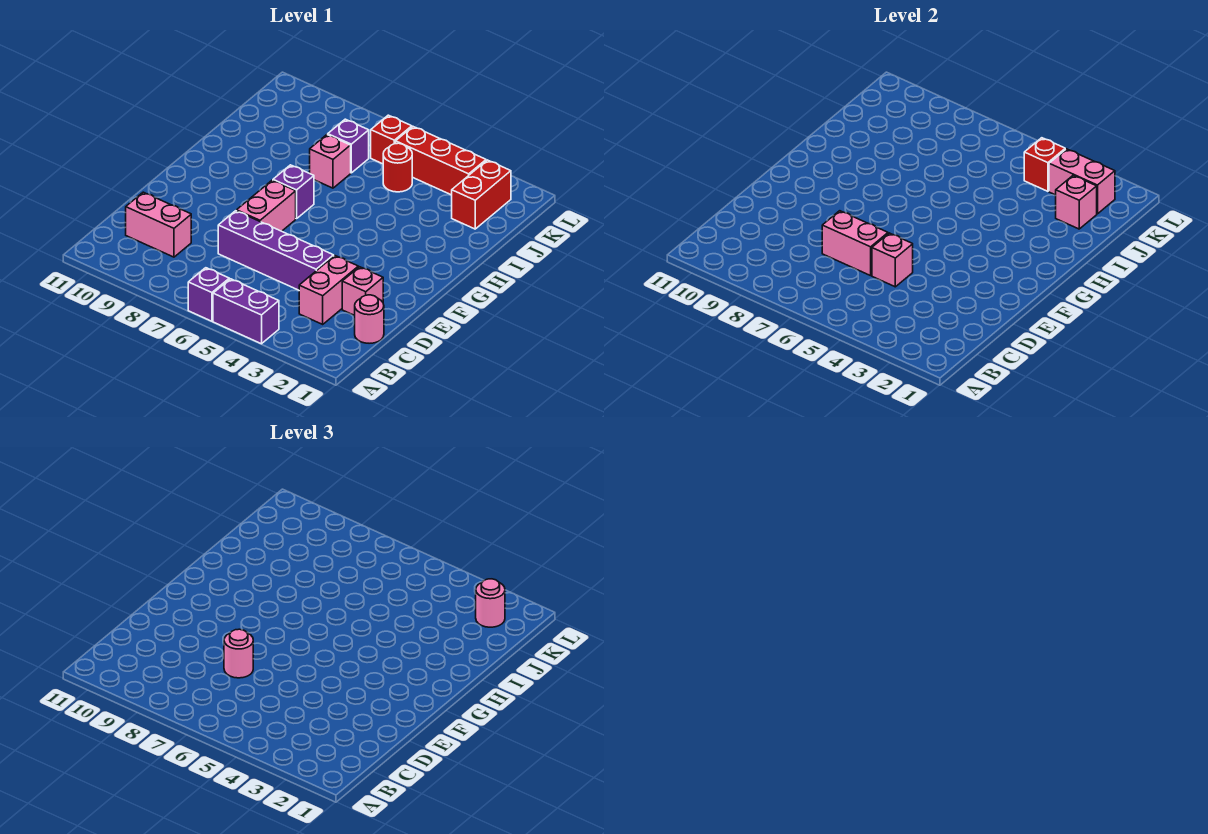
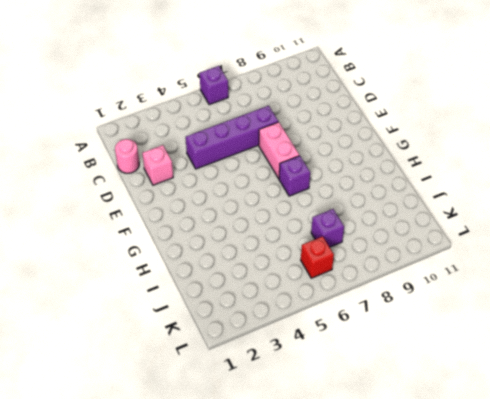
none -> purple 1x2 brick [213,279,279,344]
none -> pink 1x2 brick [299,256,358,324]
none -> pink 1x2 brick [126,192,191,257]

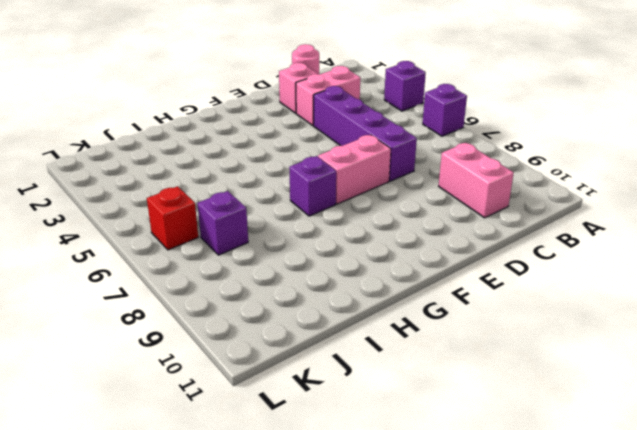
purple 1x1 brick [384,61,426,111] -> purple 1x2 brick [213,279,279,344]
none -> pink 1x1 brick [310,135,351,188]
none -> red 1x2 brick [452,160,511,229]
none -> red 1x1 round brick [383,143,412,192]

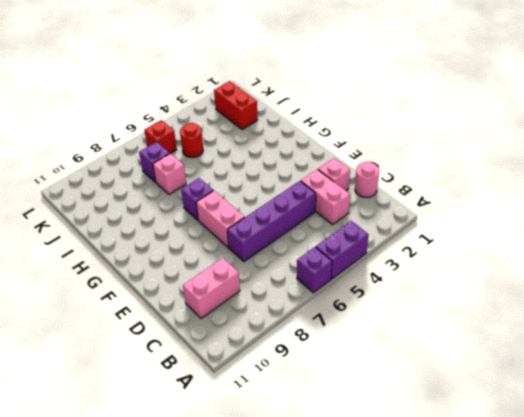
none -> red 1x3 brick [396,127,486,195]
none -> pink 1x1 brick [872,233,913,287]
none -> pink 1x2 brick [822,211,888,276]

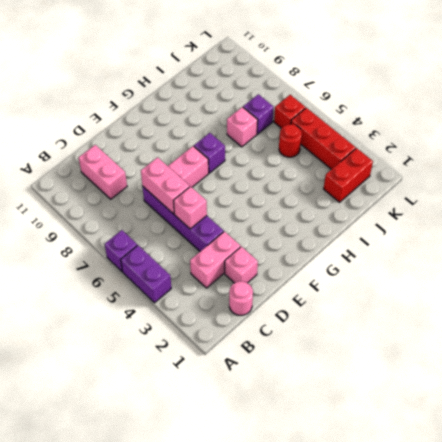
none -> pink 1x1 brick [1056,175,1097,229]
none -> pink 1x2 brick [1049,149,1115,214]
none -> red 1x1 brick [1024,138,1065,191]

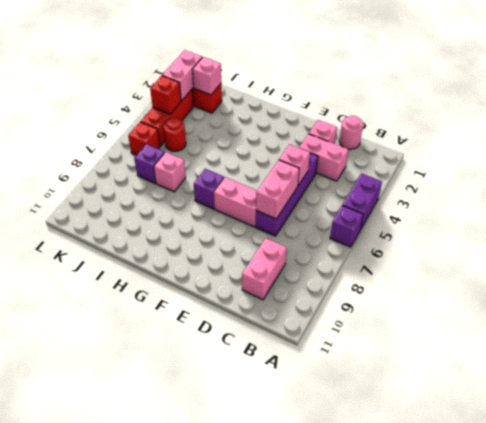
none -> pink 1x1 round brick [224,629,253,678]
none -> pink 1x1 round brick [476,579,505,627]

